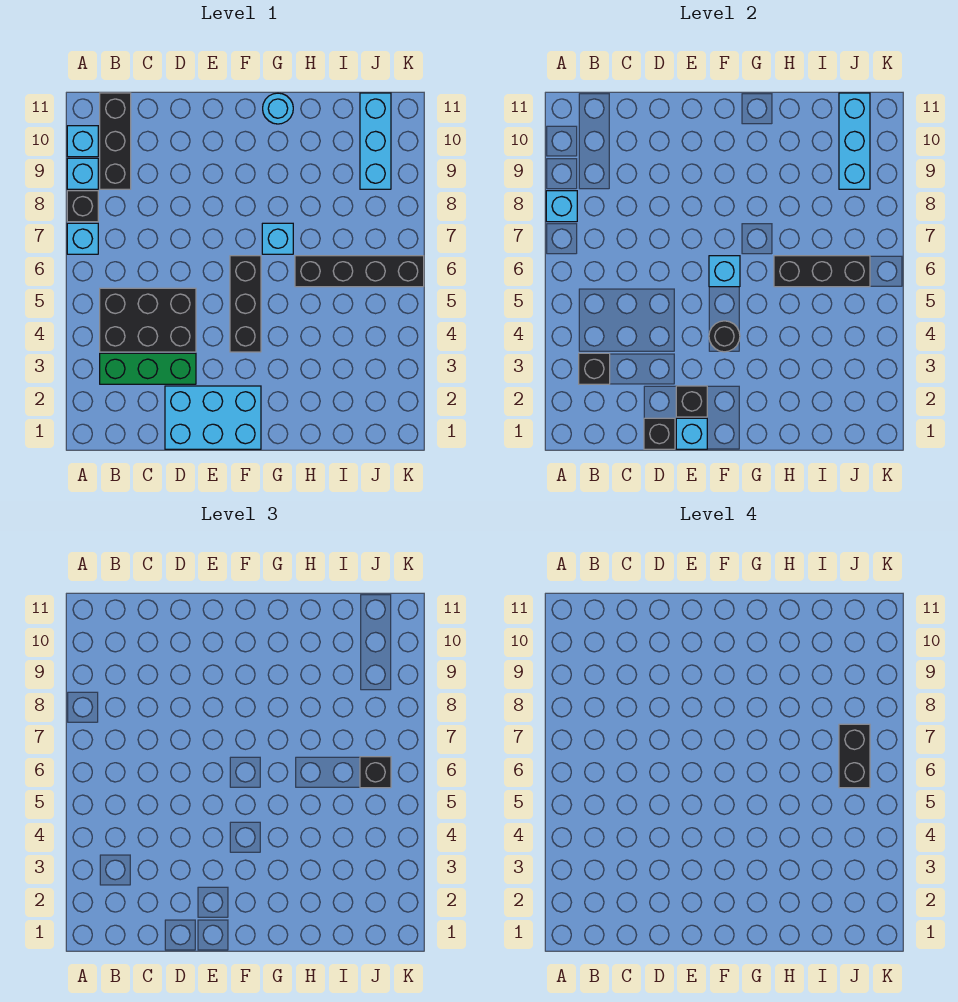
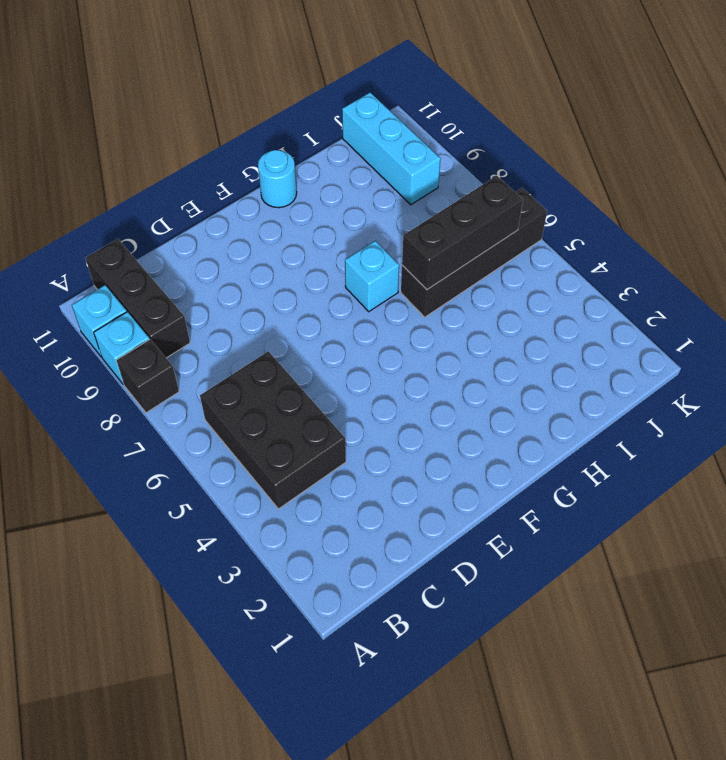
black 2x3 brick [200,351,346,509] -> black 2x3 brick turned to [100,288,196,352]
none -> cyan 1x1 brick [67,223,98,254]
none -> green 1x3 brick [100,353,196,384]
none -> cyan 2x3 brick [165,386,261,449]

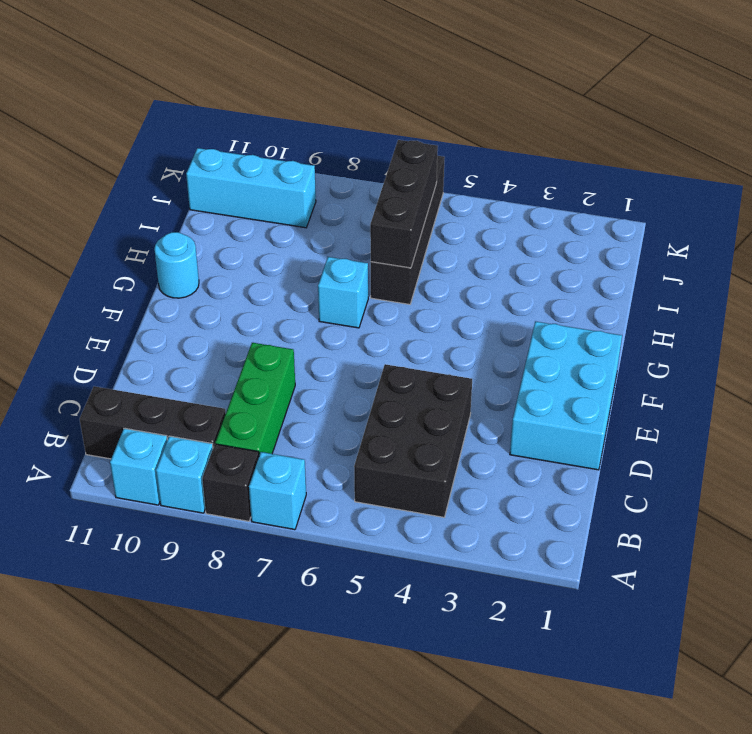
green 1x3 brick [215,343,295,455] -> green 1x3 brick moved to [100,353,196,384]
none -> black 1x3 brick [230,256,261,352]
none -> cyan 1x1 brick [546,191,577,222]
none -> black 1x1 brick [579,353,610,384]

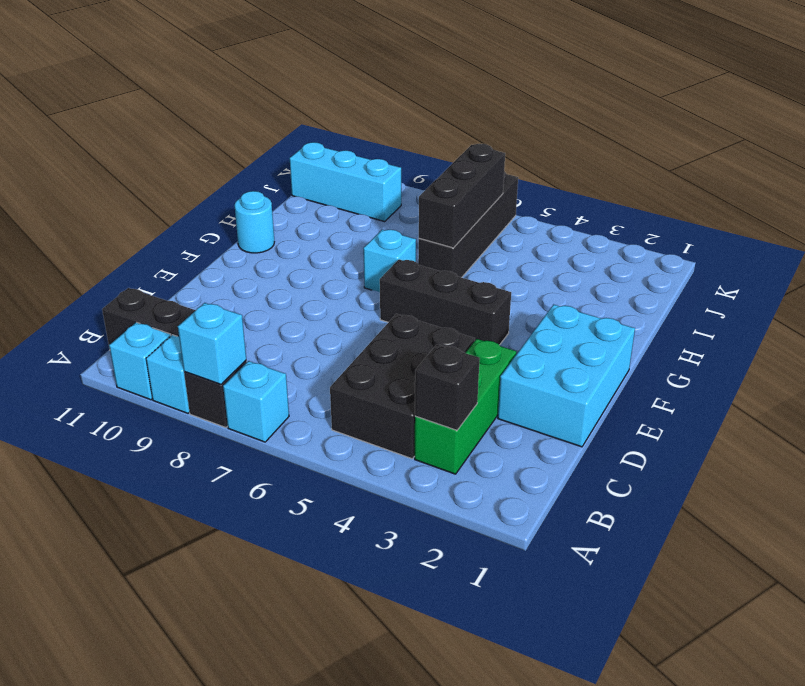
none -> black 1x1 brick [644,418,675,449]
none -> cyan 1x1 brick [676,418,707,449]
none -> black 1x1 brick [676,386,707,417]

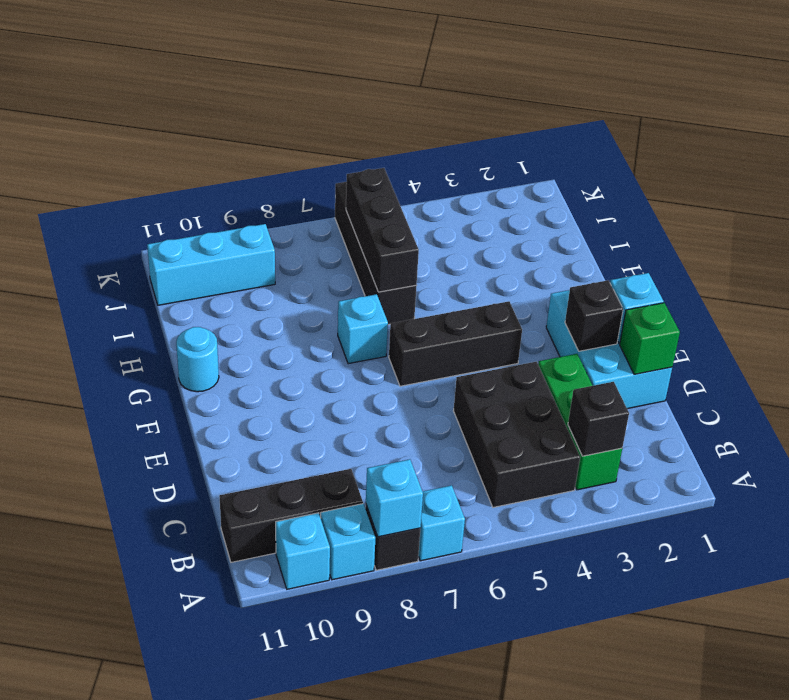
green 1x1 brick [620,303,680,374] -> black 1x1 brick [644,418,675,449]
none -> black 1x1 round brick [709,321,740,352]
none -> cyan 1x1 brick [709,256,740,287]
none -> cyan 1x3 brick [839,93,870,189]

